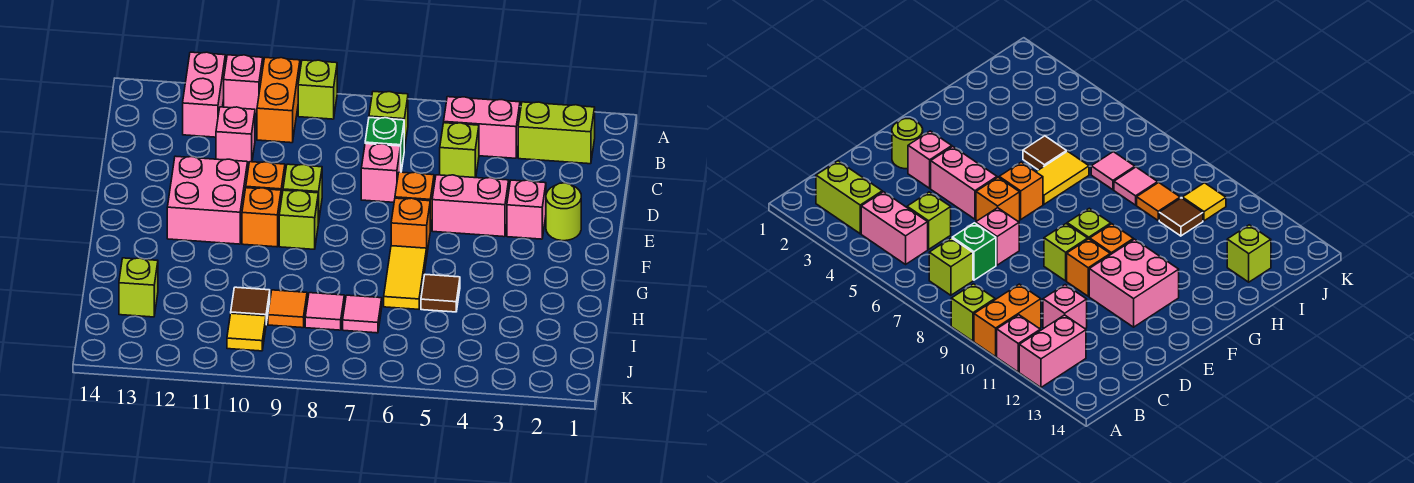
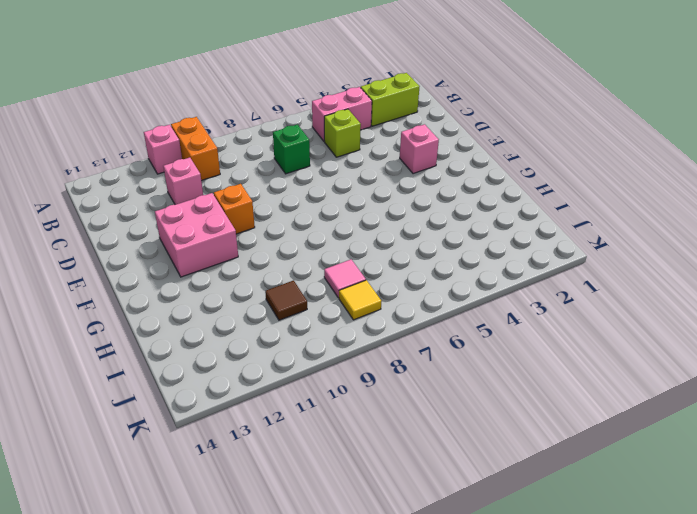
yellow 1x1 tile [339,280,381,320] -> yellow 1x1 tile moved to [227,313,266,351]
none -> lime 1x1 brick [298,60,337,119]
none -> pink 1x2 brick [183,52,225,137]
none -> lime 1x1 brick [369,91,408,150]

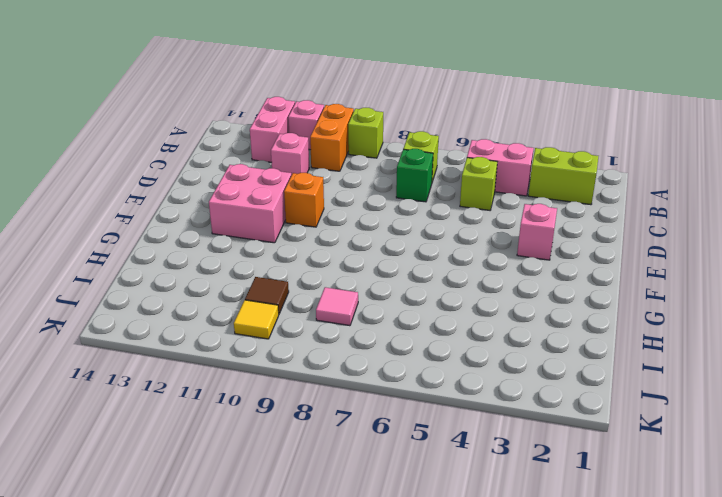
none -> pink 1x1 brick [361,144,401,202]
none -> lime 1x1 round brick [546,183,581,241]
none -> pink 1x2 brick [432,175,509,237]

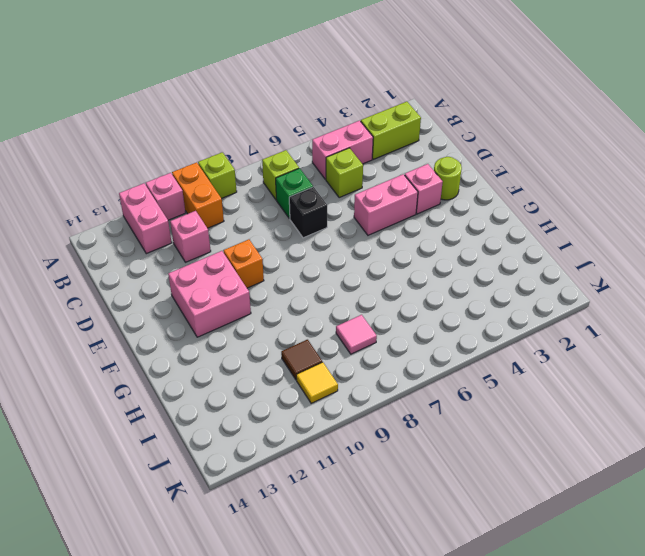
black 1x1 brick [289,187,327,238] -> pink 1x1 brick [361,144,401,202]
none -> orange 1x1 brick [395,172,434,231]
none -> lime 1x1 brick [283,164,322,223]
none -> orange 1x1 brick [391,198,430,252]

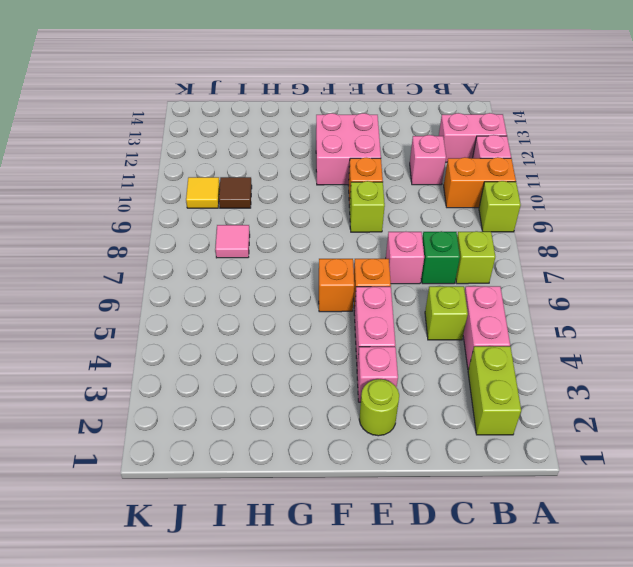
none -> lime 1x1 brick [279,190,318,249]
none -> orange 1x1 brick [242,188,281,247]
none -> yellow 1x2 tile [384,246,427,309]

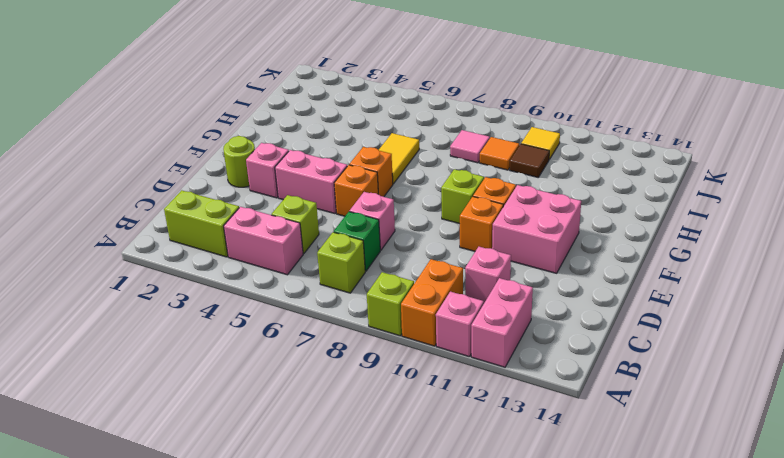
none -> lime 1x1 brick [283,164,322,223]
none -> brown 1x1 tile [421,275,460,312]
none -> pink 1x1 tile [343,295,382,333]

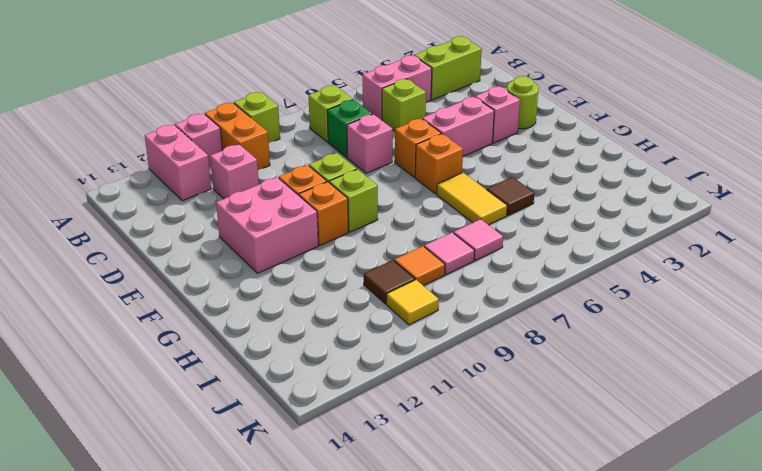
none -> lime 1x1 brick [119,258,158,317]

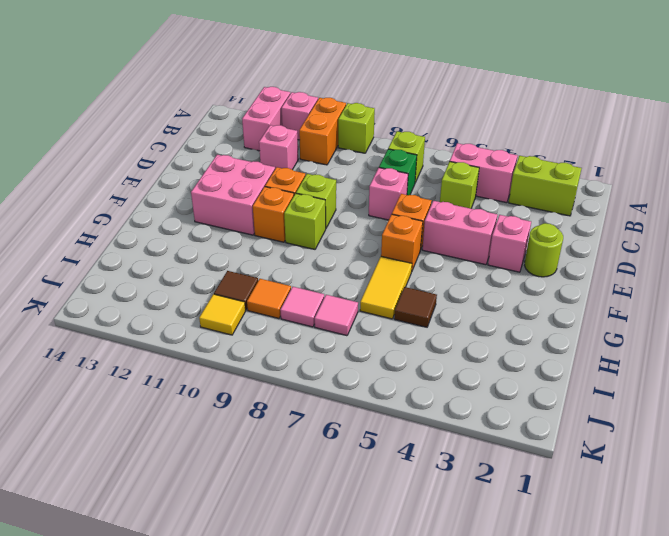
none -> lime 1x1 brick [119,258,158,317]

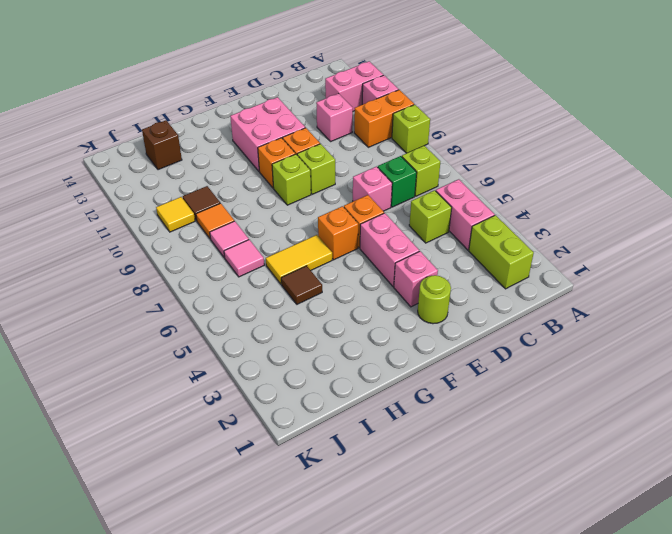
brown 1x1 brick [142,120,182,170] -> lime 1x1 brick [119,258,158,317]

